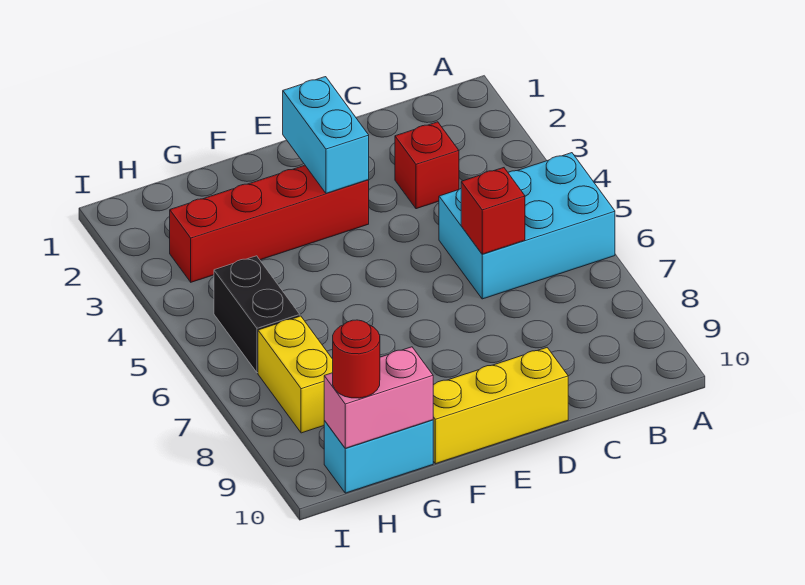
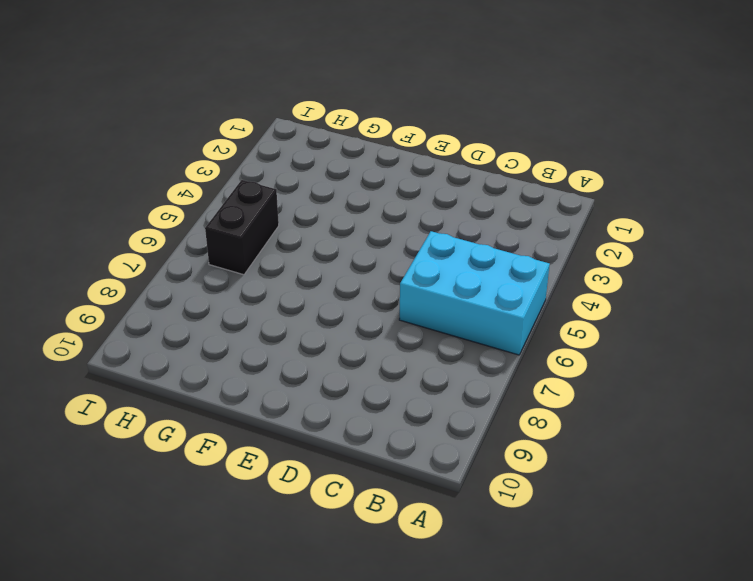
none -> red 1x1 brick [395,122,459,209]
none -> yellow 1x3 brick [433,348,568,464]

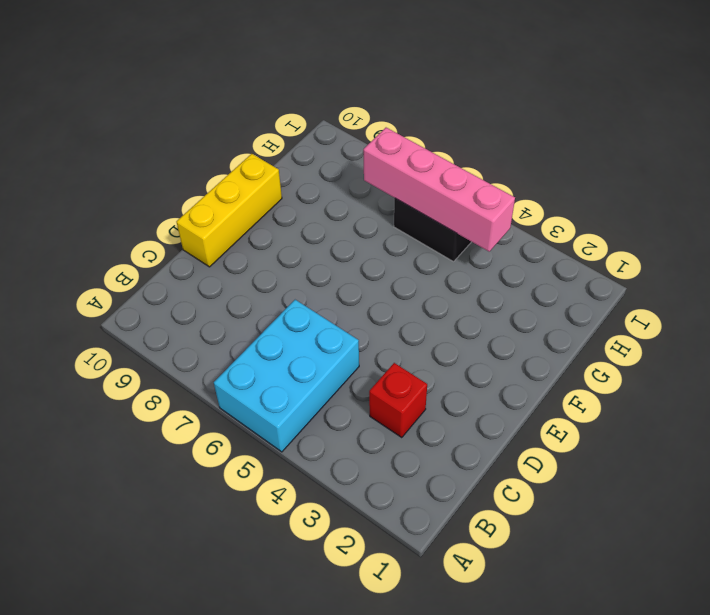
pink 1x4 brick [363,128,515,251] -> none
none -> red 1x4 brick [170,165,369,282]
none -> cyan 1x2 brick [324,420,433,493]

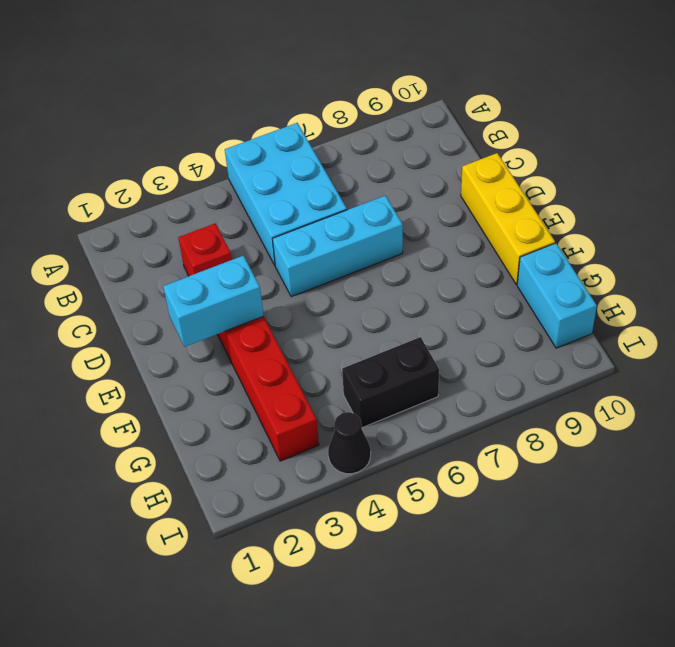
cyan 1x3 brick [273,196,403,297] -> none
black 1x1 cone [328,412,371,474] -> none
none -> yellow 1x2 brick [258,316,333,433]
none -> red 1x1 brick [461,168,525,254]

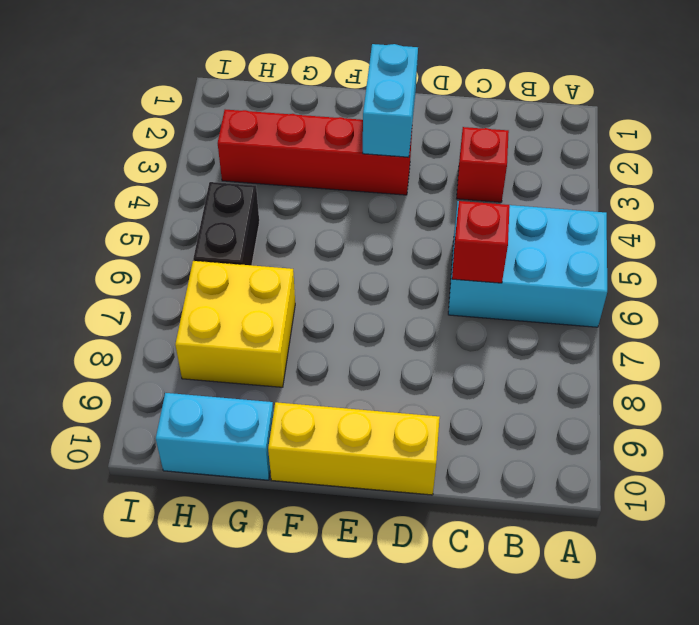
yellow 2x2 brick [175,261,295,387] -> yellow 1x2 brick [258,316,333,433]
none -> pink 1x2 brick [324,347,433,448]
none -> red 1x1 round brick [333,320,380,398]

